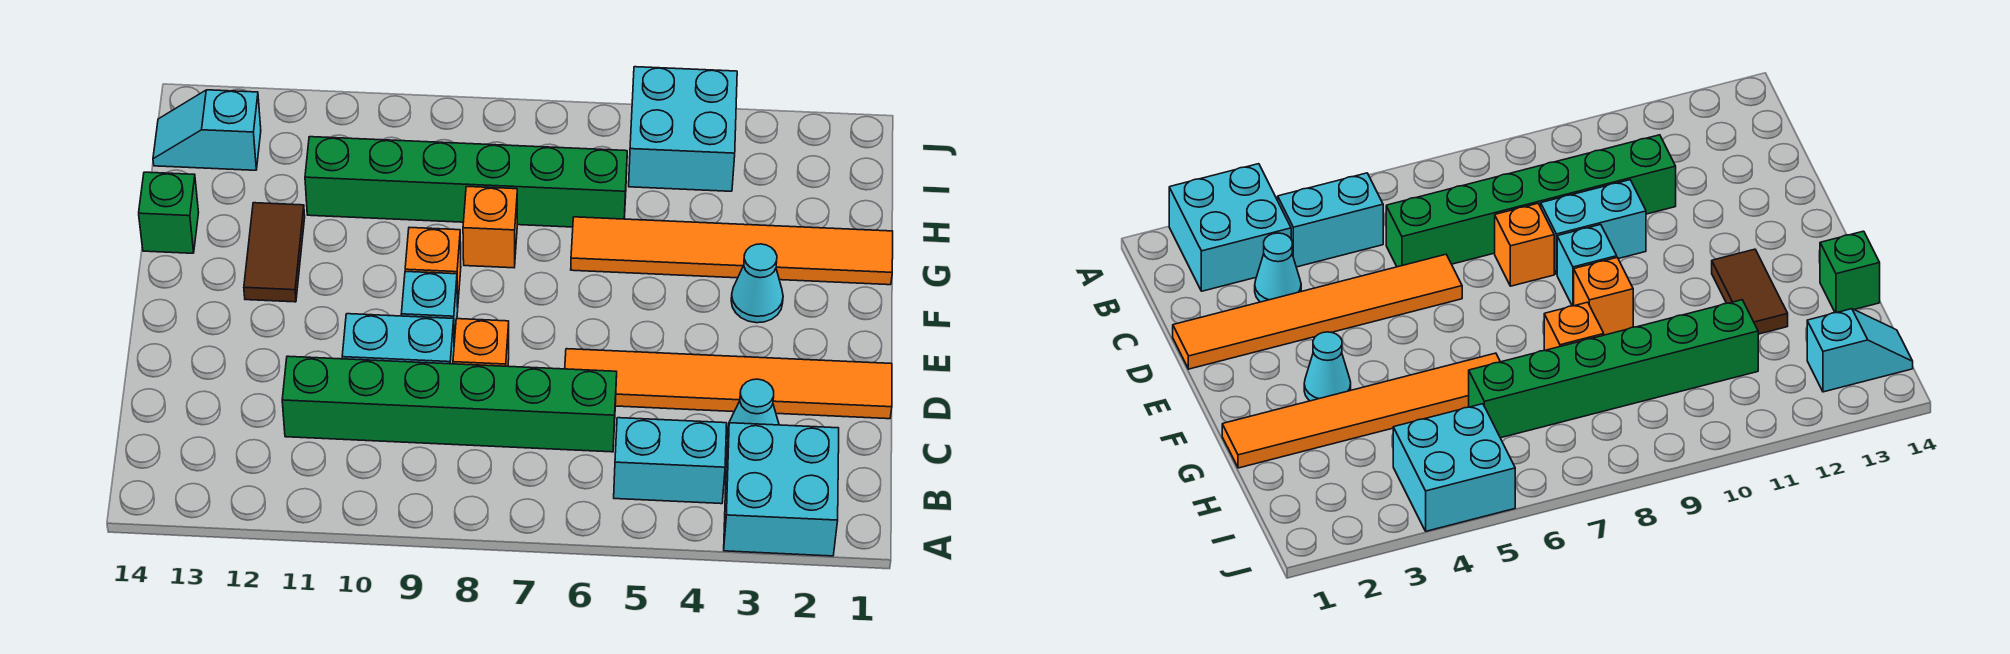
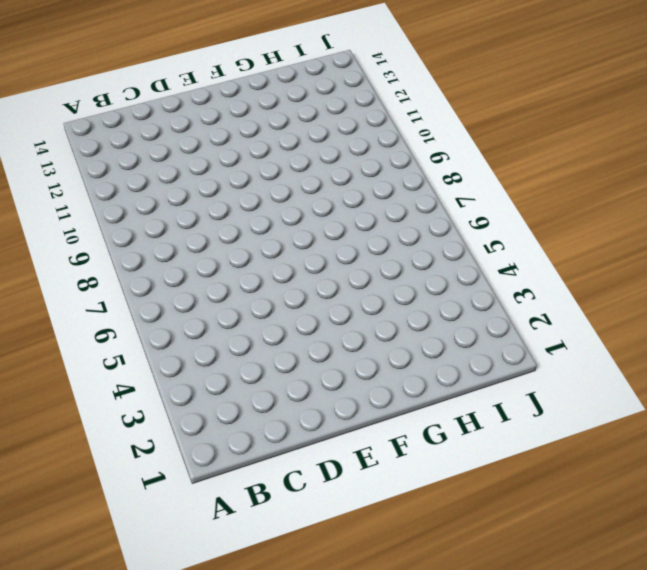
none -> cyan 2x2 brick [724,423,839,556]
none -> cyan 1x2 brick [614,418,727,504]
none -> cyan 1x1 cone [727,379,779,437]

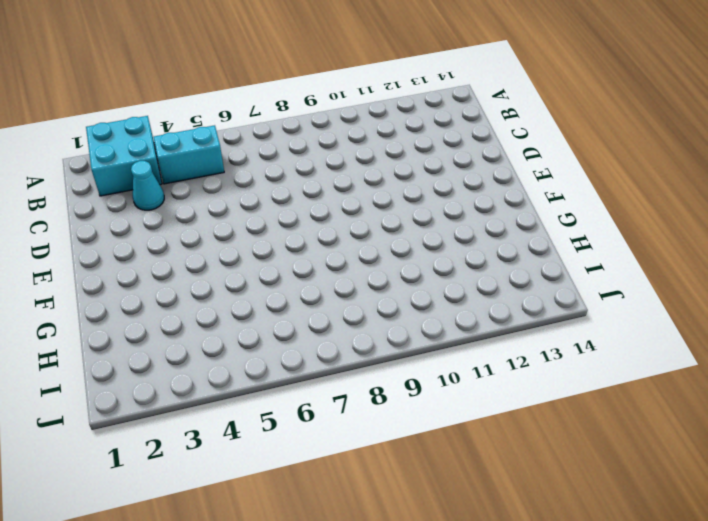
none -> green 1x6 brick [282,356,617,452]
none -> orange 1x6 tile [565,349,892,419]
none -> orange 1x1 brick [453,319,509,366]

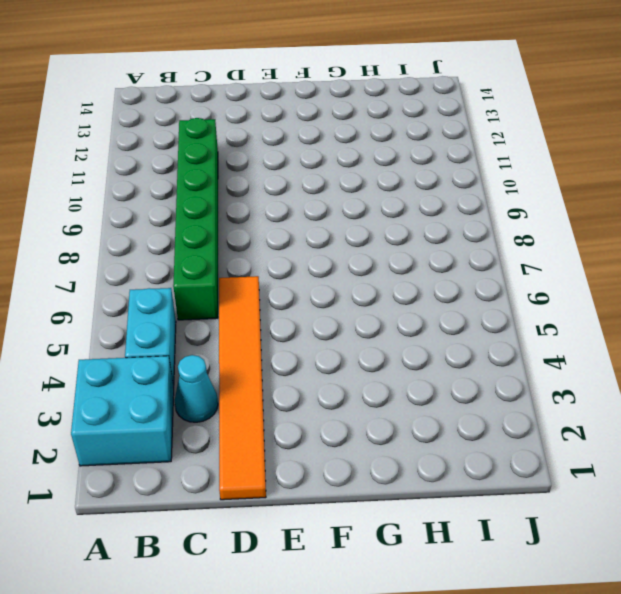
none -> orange 1x1 brick [453,319,509,366]
none -> cyan 1x2 brick [342,314,454,364]
none -> cyan 1x1 brick [401,271,458,342]

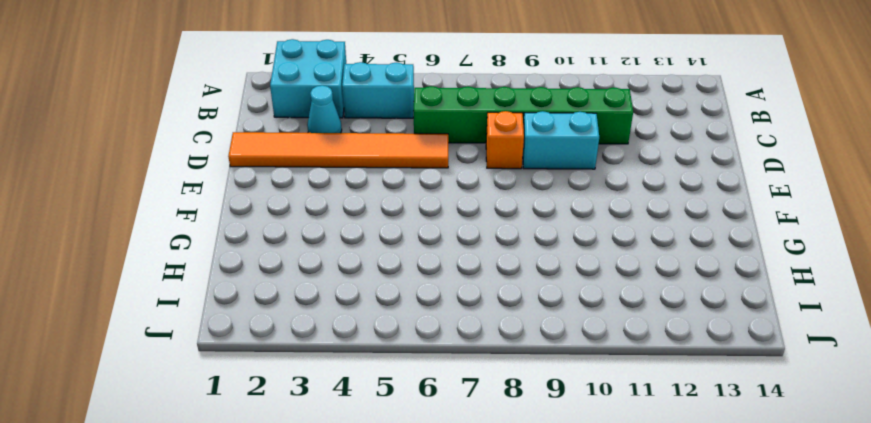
none -> cyan 1x1 brick [401,271,458,342]
none -> cyan 1x1 cone [731,244,783,323]
none -> orange 1x1 brick [405,227,461,307]

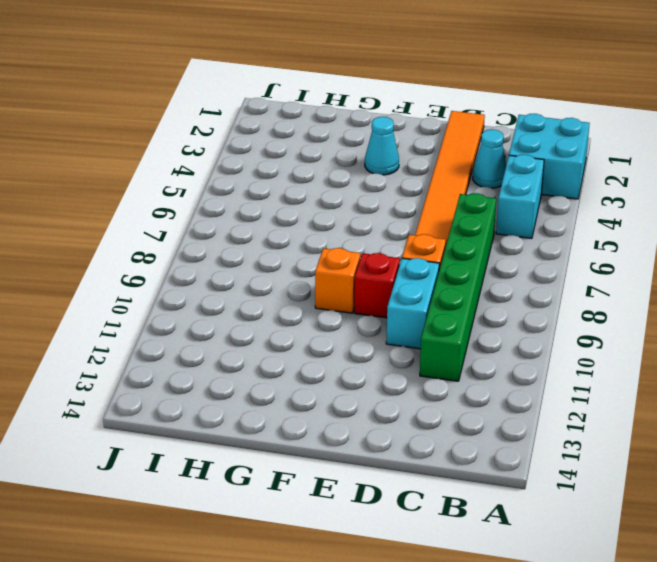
red 1x1 brick [354,253,400,318] -> cyan 1x1 brick [401,271,458,342]
none -> brown 1x2 tile [244,203,305,302]
none -> orange 1x6 tile [571,217,893,285]
none -> orange 1x1 brick [463,187,517,268]

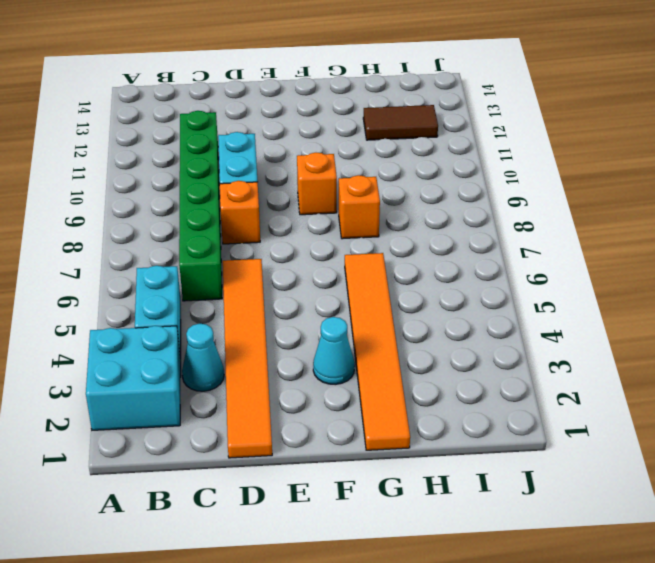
brown 1x2 tile [363,105,438,140] -> brown 1x2 tile moved to [244,203,305,302]
none -> cyan 1x1 brick [401,271,458,342]
none -> green 1x1 brick [139,172,199,253]
none -> green 1x6 brick [305,137,627,227]

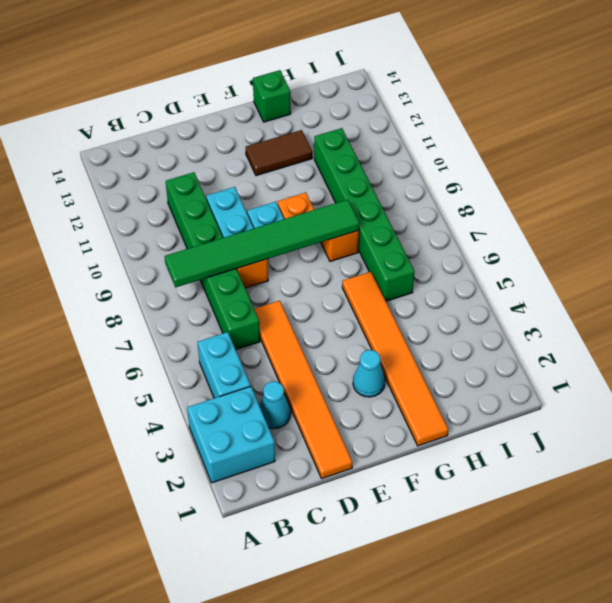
green 1x6 tile [165,200,359,287] -> none
none -> cyan 2x2 brick [629,67,737,191]
none -> cyan 1x2 slope [153,90,261,170]

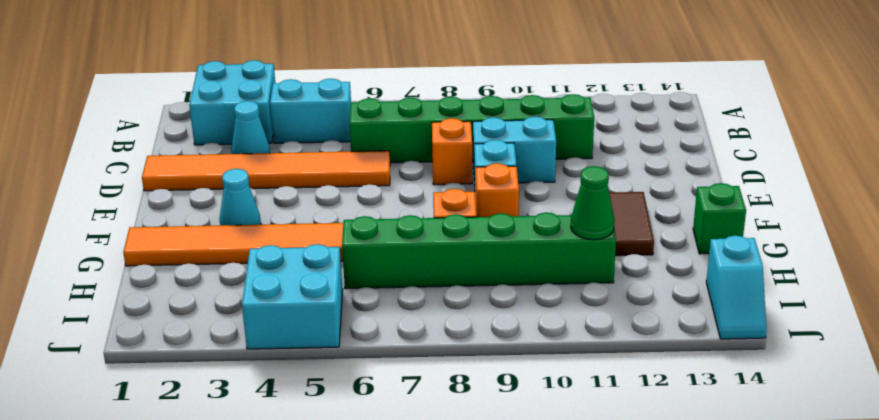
green 1x1 cone [571,166,614,240] -> none
cyan 1x2 slope [706,236,766,339] -> cyan 1x2 slope turned to [153,90,261,170]

